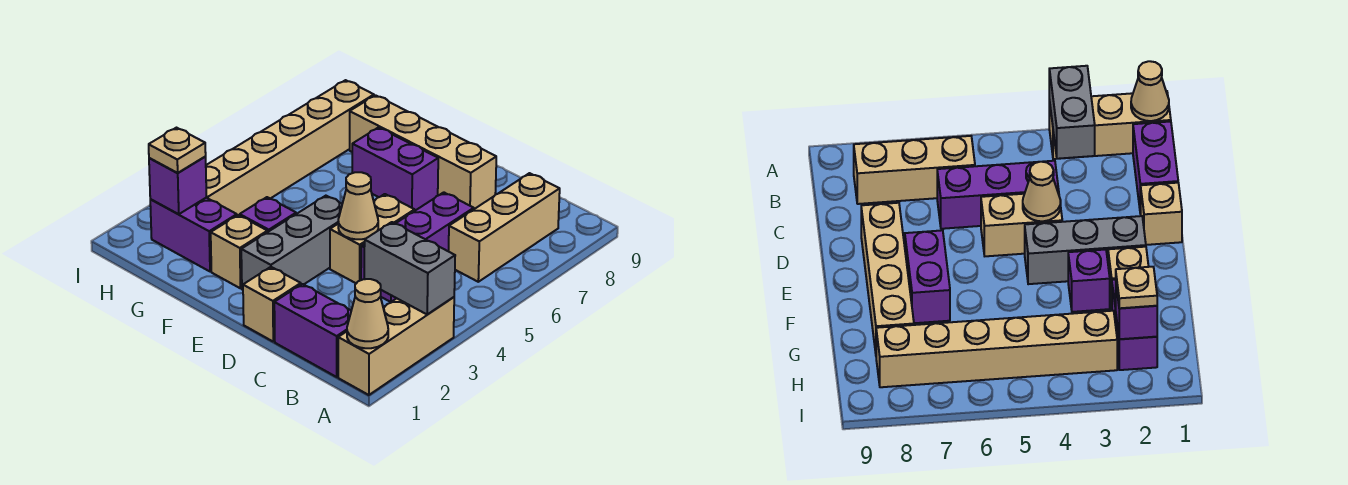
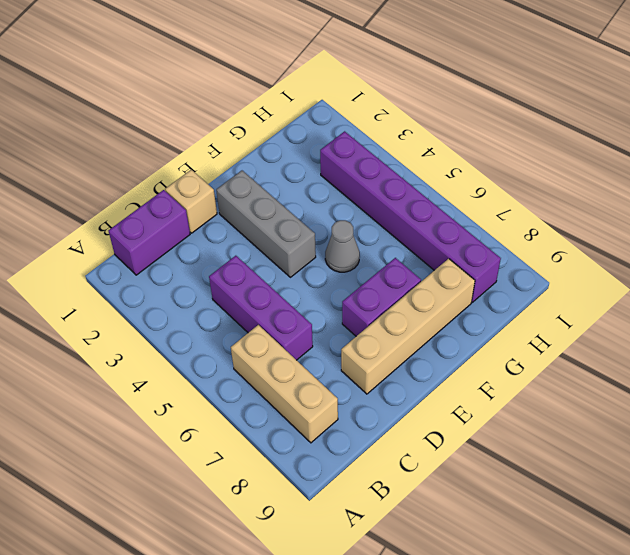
grey 1x1 cone [325,220,360,272] -> none
purple 1x6 brick [320,131,501,302] -> tan 1x6 brick [206,80,374,215]
none -> tan 1x3 brick [338,297,454,395]
none -> tan 1x2 brick [330,194,415,283]
none -> tan 1x1 brick [211,215,267,288]

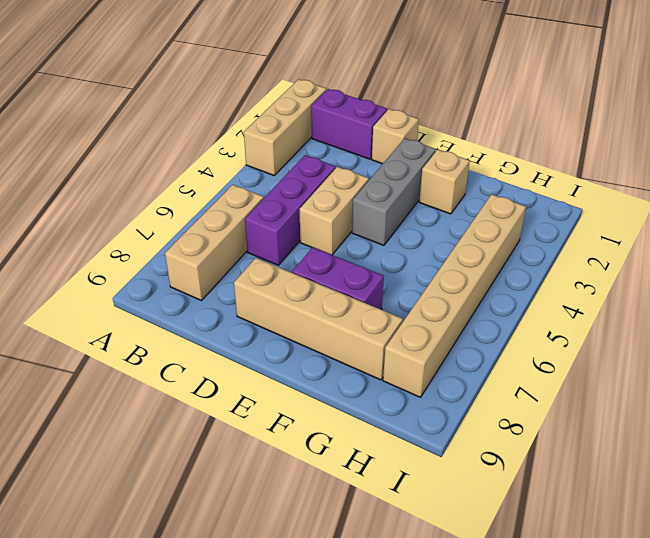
none -> purple 1x1 brick [240,197,296,232]
none -> purple 1x2 brick [150,198,237,272]
none -> tan 1x1 cone [347,279,388,348]

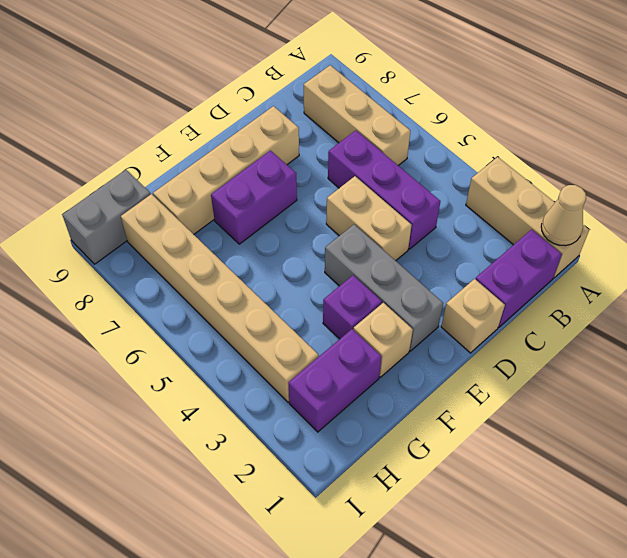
grey 1x2 brick [62,170,151,264] -> grey 1x2 brick moved to [364,222,455,315]
none -> tan 1x1 cone [338,172,378,239]
none -> purple 1x1 brick [149,157,206,214]
none -> tan 1x1 plate [149,128,206,173]

